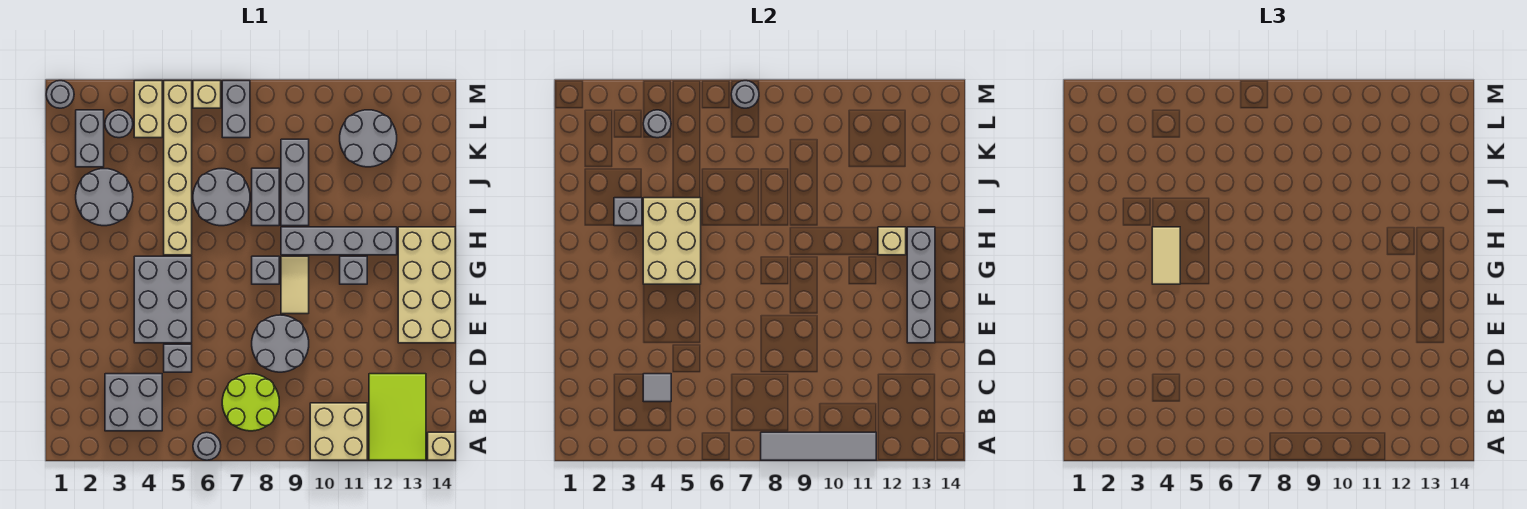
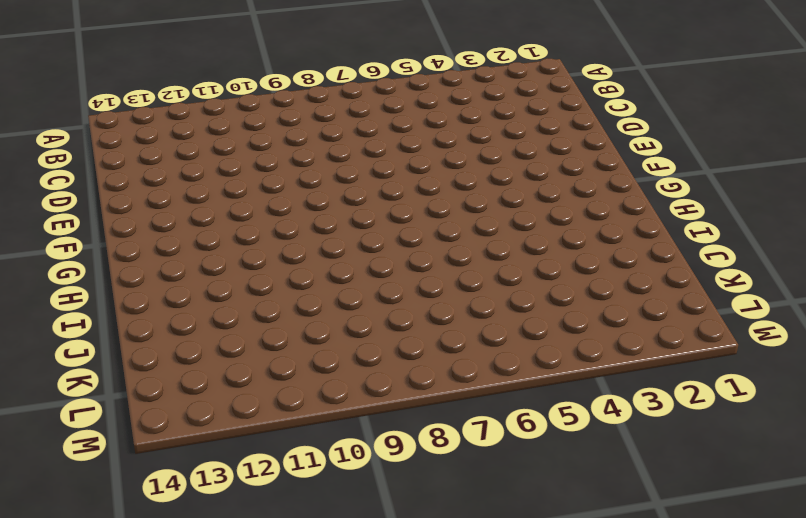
none -> grey 1x1 round brick [193,432,221,460]
none -> tan 2x2 brick [310,403,367,460]
none -> lime 2x3 tile [369,374,426,460]
none -> tan 1x1 brick [428,432,455,460]

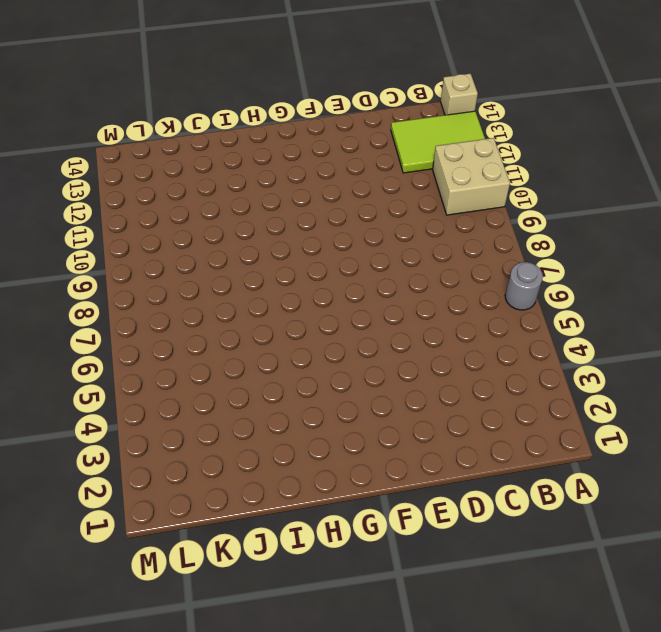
none -> grey 2x2 brick [105,374,162,431]
none -> lime 2x2 round brick [222,374,279,431]
none -> grey 1x1 brick [164,344,192,372]
none -> grey 2x2 round brick [252,315,309,372]

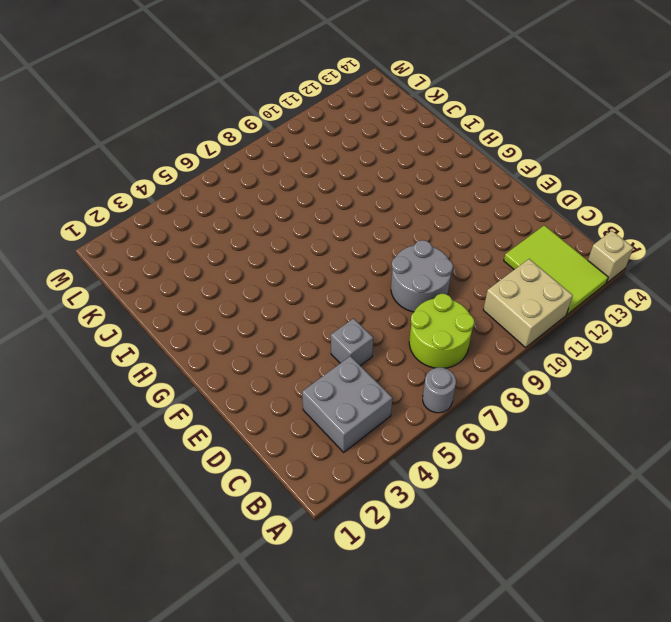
none -> grey 2x3 brick [134,256,192,343]
none -> tan 2x4 brick [398,227,455,343]
none -> tan 1x2 tile [281,256,309,314]
none -> grey 1x1 brick [252,256,279,284]

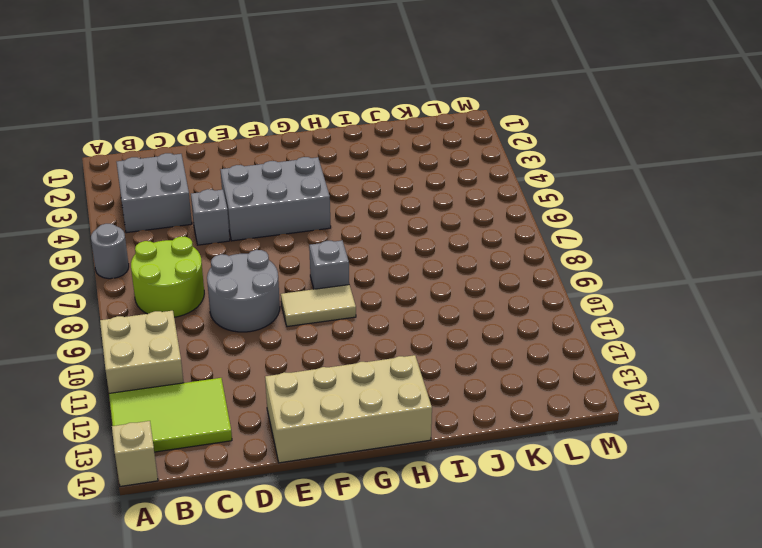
none -> grey 1x1 brick [340,256,367,284]
none -> tan 1x6 brick [164,81,192,255]
none -> grey 1x4 brick [281,227,397,255]
none -> grey 2x2 round brick [76,169,133,226]

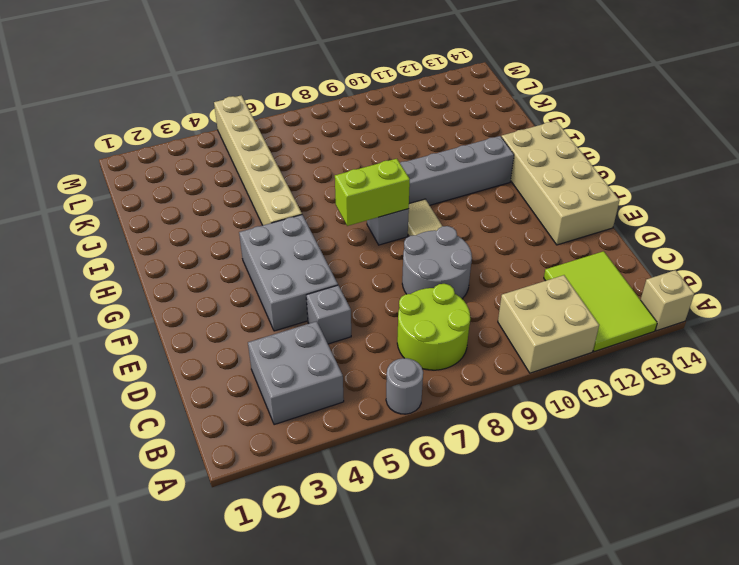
lime 1x2 brick [335,159,410,226] -> none
none -> grey 1x1 brick [340,256,367,284]
none -> grey 2x2 round brick [76,169,133,226]
none -> grey 2x2 round brick [193,169,250,226]
none -> grey 1x2 brick [252,168,279,226]

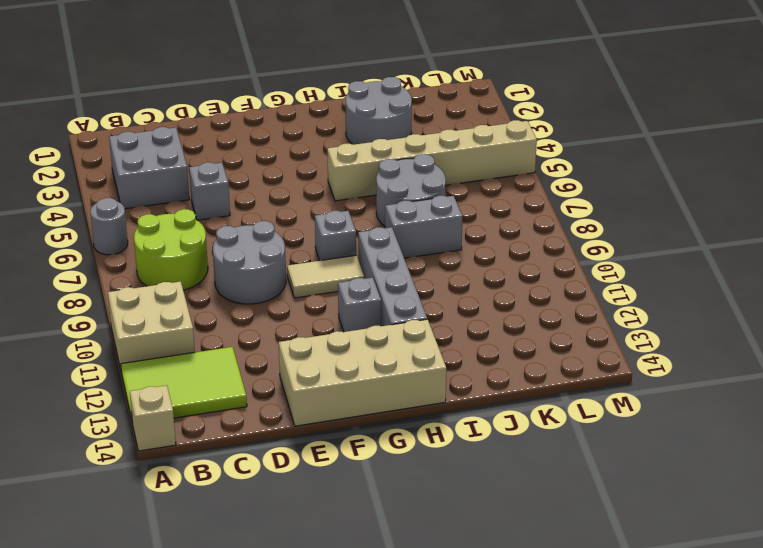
none -> grey 2x3 brick [134,256,192,343]
none -> grey 1x3 brick [281,139,309,226]
none -> grey 1x2 brick [76,110,104,167]
none -> grey 2x2 round brick [340,110,397,167]

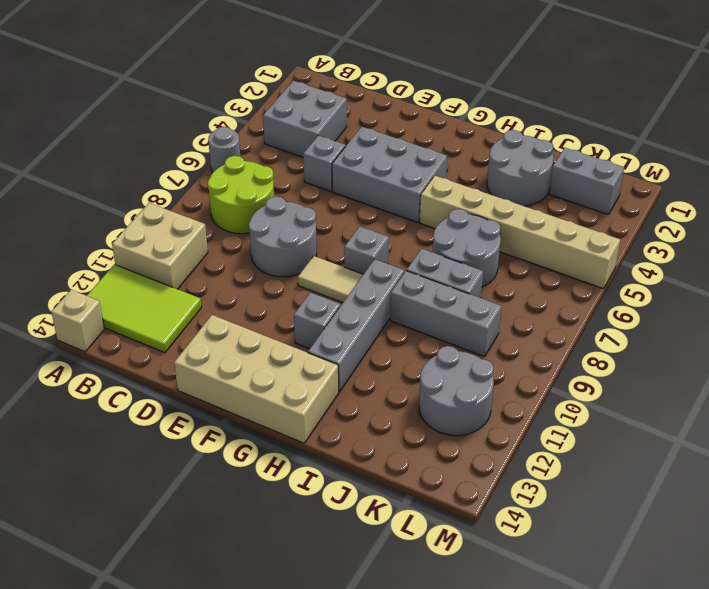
none -> grey 1x1 round brick [105,110,133,138]
none -> tan 1x2 brick [134,81,162,138]
none -> grey 1x2 brick [222,81,250,138]
none -> grey 1x1 round brick [46,81,74,108]

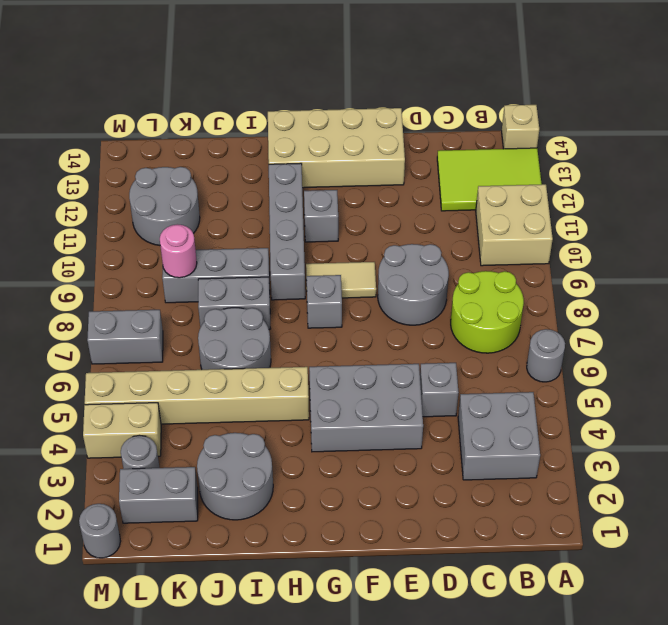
pink 1x1 round brick [160,224,197,278] -> none
none -> tan 1x1 brick [193,81,221,108]
none -> grey 1x4 tile [761,432,876,460]
none -> grey 1x1 tile [643,374,671,402]
none -> grey 1x4 brick [907,227,935,343]

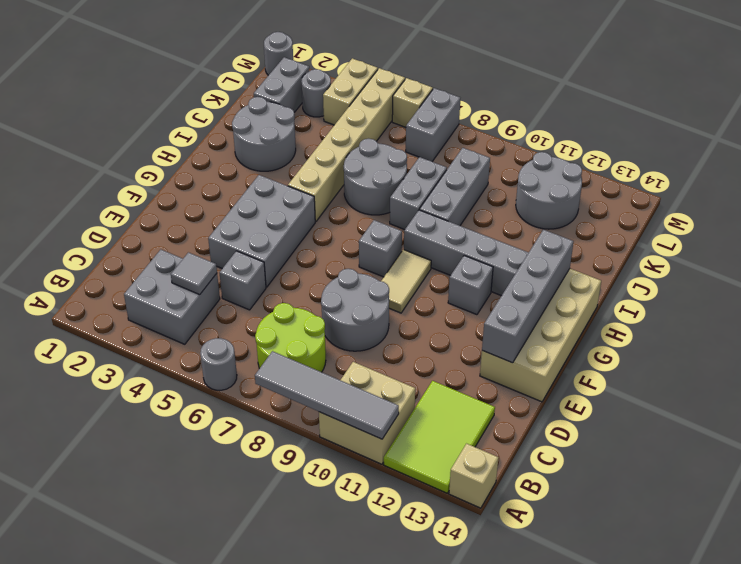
none -> tan 2x3 brick [643,198,701,284]
none -> tan 1x1 brick [878,227,906,255]
none -> grey 1x1 brick [614,198,642,226]
none -> grey 1x1 round brick [643,110,671,138]

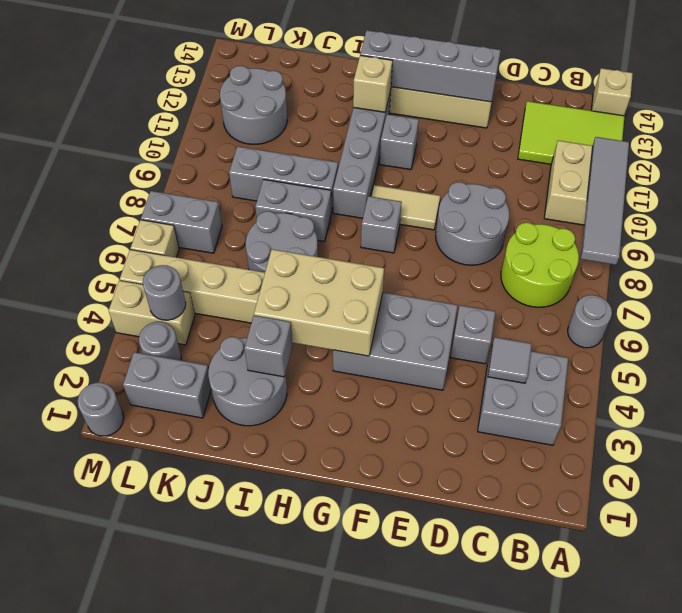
none -> grey 1x1 round brick [731,81,759,108]
none -> tan 1x2 tile [1152,227,1180,284]

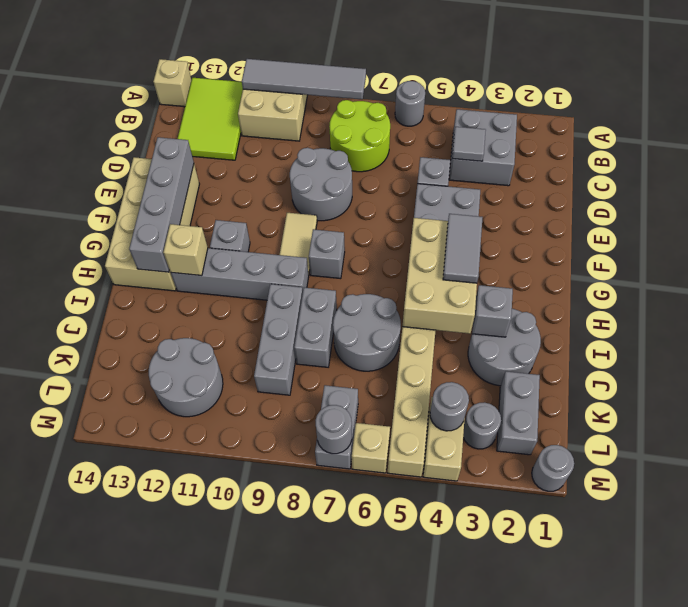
grey 1x2 tile [443,214,483,283] -> tan 1x2 tile [1152,227,1180,284]

